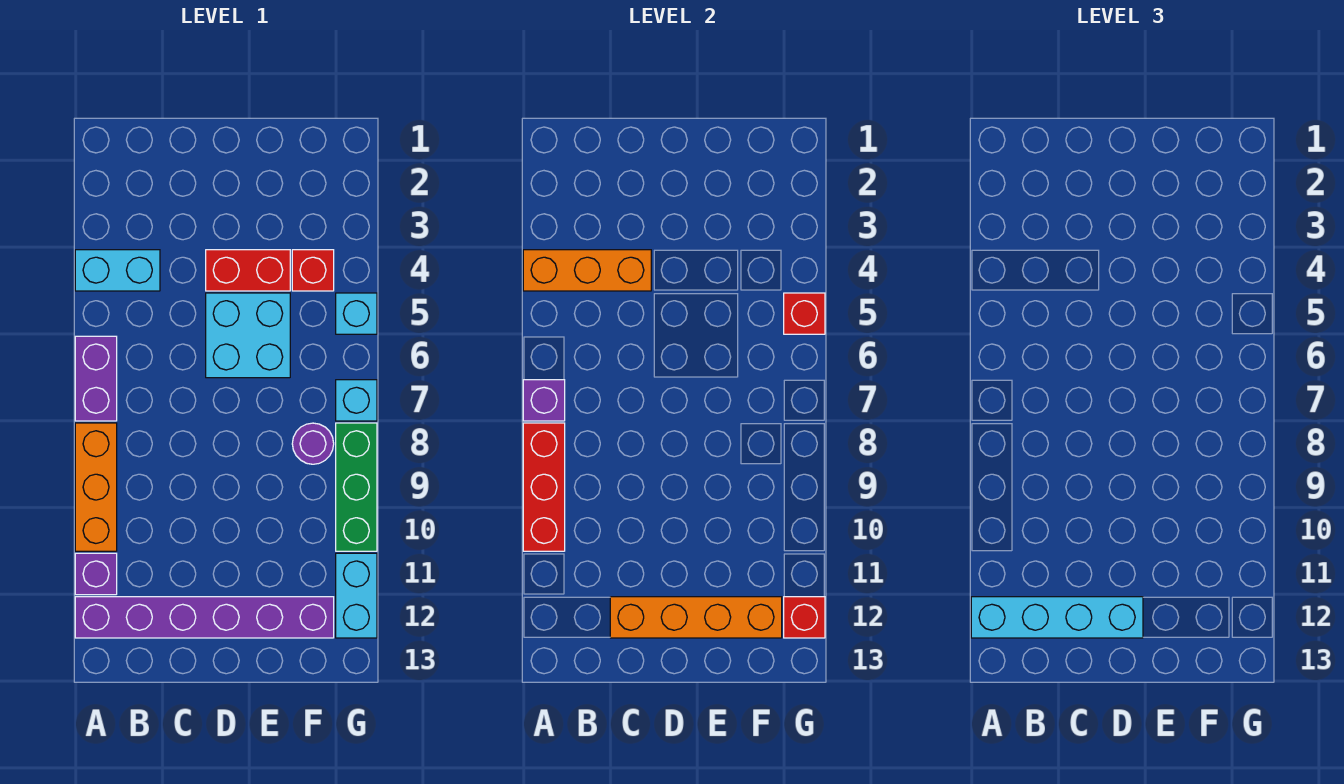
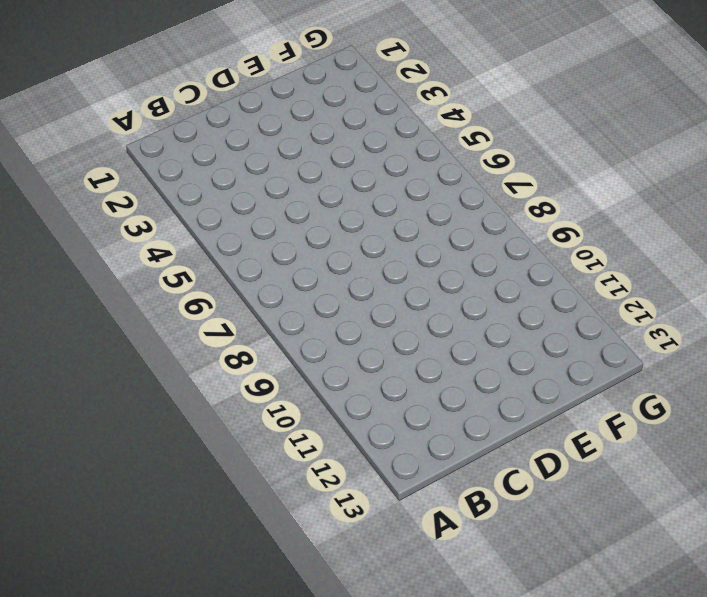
none -> cyan 1x2 brick [75,250,160,291]
none -> purple 1x2 brick [75,336,117,421]
none -> orange 1x3 brick [75,423,117,551]

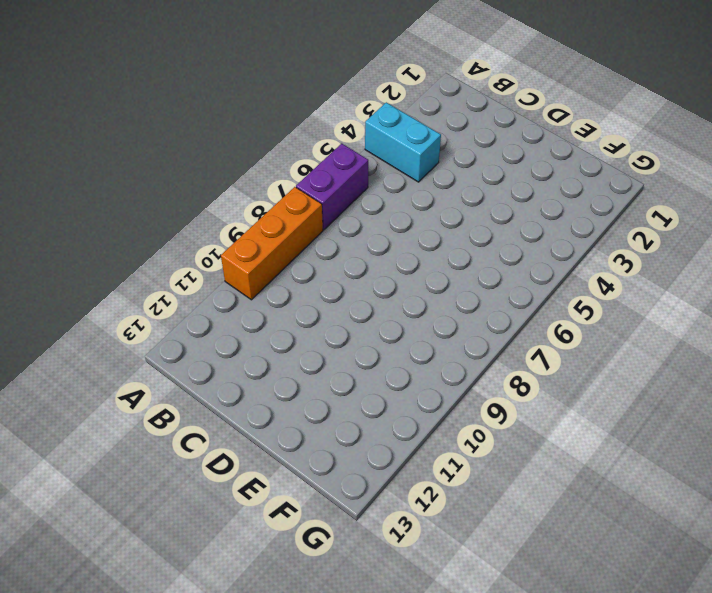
none -> purple 1x1 brick [75,553,117,595]
none -> purple 1x6 brick [75,597,334,638]
none -> red 1x2 brick [206,250,290,291]

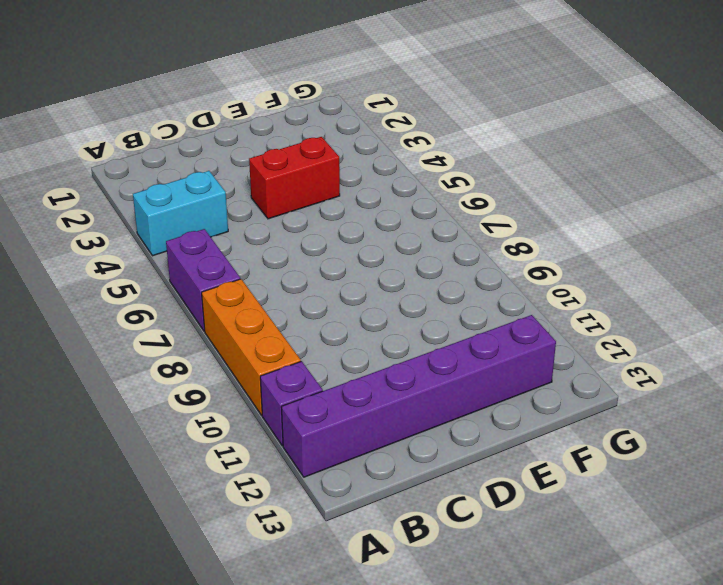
none -> cyan 2x2 brick [206,293,290,378]
none -> red 1x1 brick [292,250,334,291]
none -> purple 1x1 round brick [292,423,334,464]

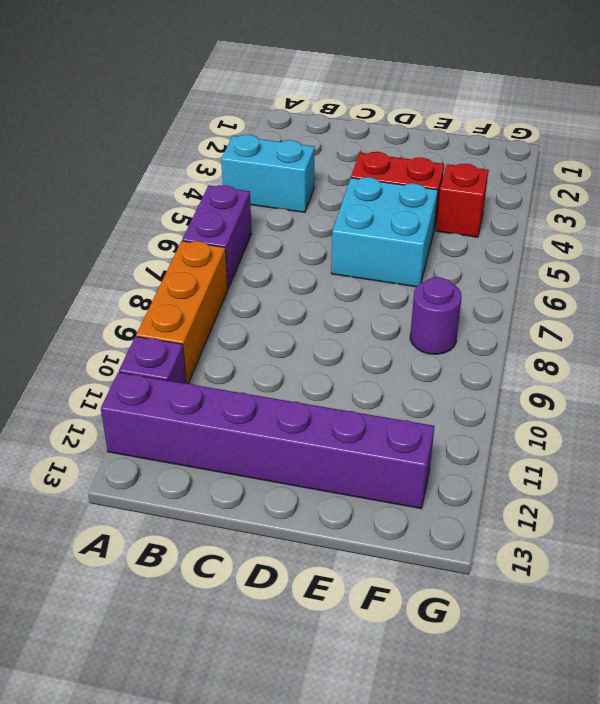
none -> cyan 1x1 brick [336,293,377,334]
none -> cyan 1x1 brick [336,380,377,421]
none -> green 1x3 brick [336,423,377,551]

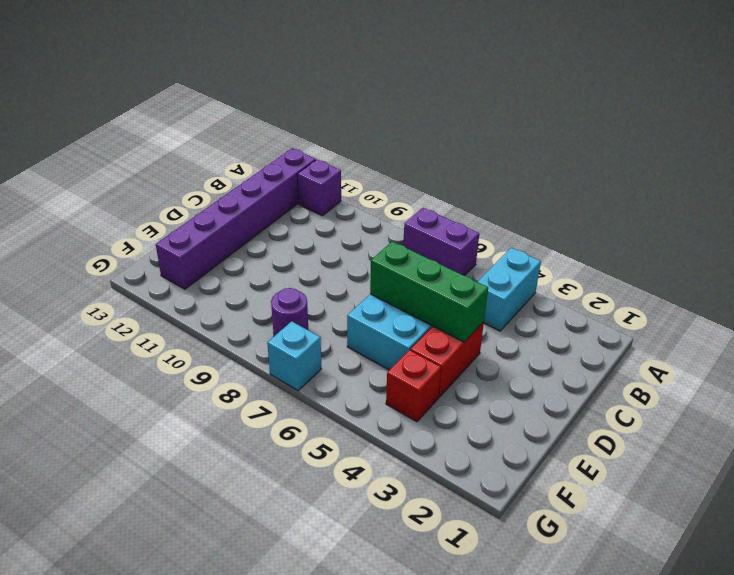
green 1x3 brick [370,241,488,342] -> green 1x3 brick moved to [336,423,377,551]
none -> orange 1x3 brick [75,423,117,551]
none -> cyan 1x1 brick [336,293,377,334]
none -> cyan 1x2 brick [336,553,377,638]

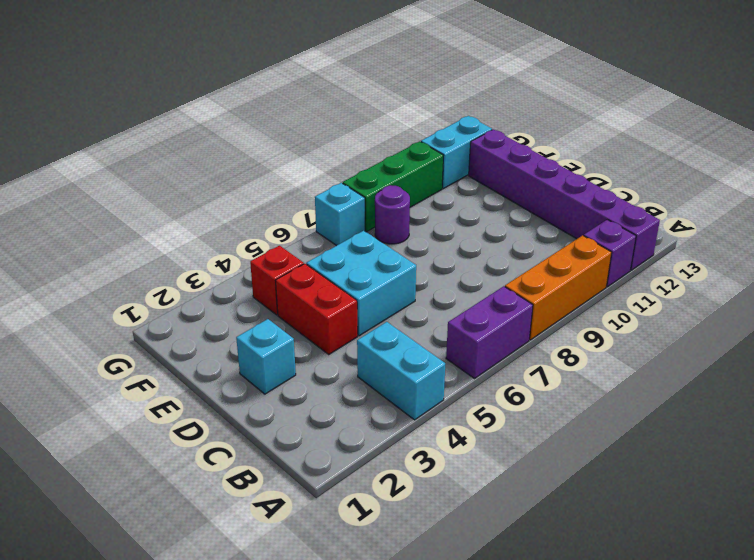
cyan 1x1 brick [236,319,296,394] -> cyan 1x1 brick moved to [336,293,377,334]
none -> orange 1x3 brick [523,250,651,291]
none -> purple 1x1 brick [523,380,565,421]
none -> red 1x3 brick [523,423,565,551]

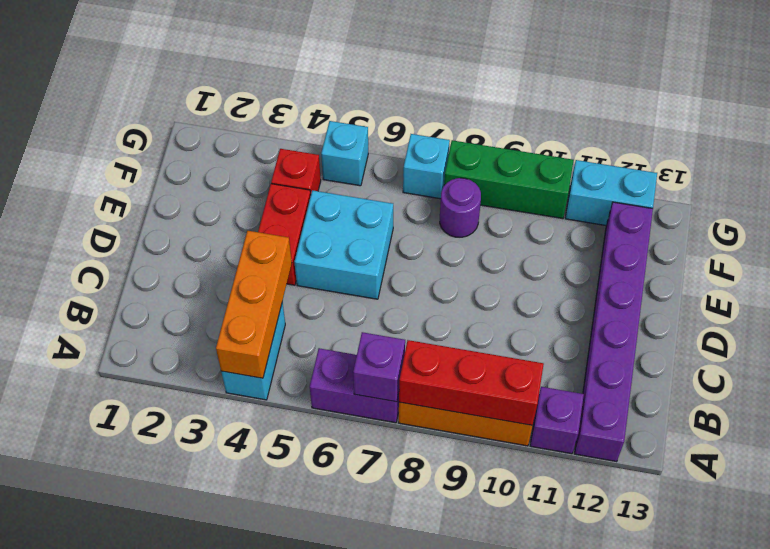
none -> orange 1x4 brick [610,597,782,638]
none -> red 1x1 brick [784,293,825,334]
none -> red 1x1 brick [784,597,825,638]

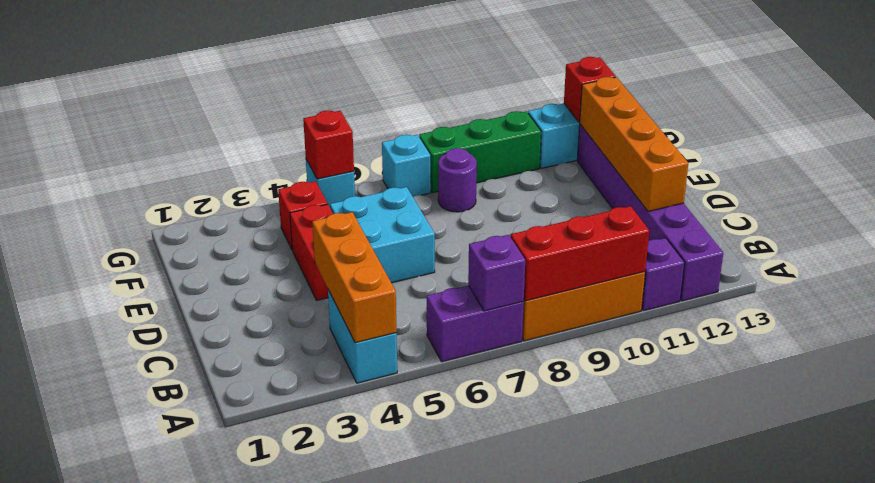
none -> cyan 1x4 brick [971,597,1143,638]

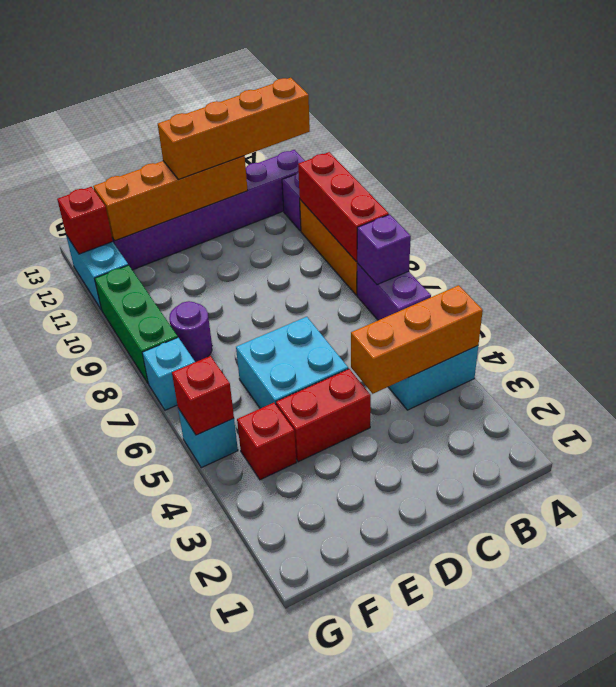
orange 1x4 brick [158,78,310,179] -> cyan 1x4 brick [971,597,1143,638]

